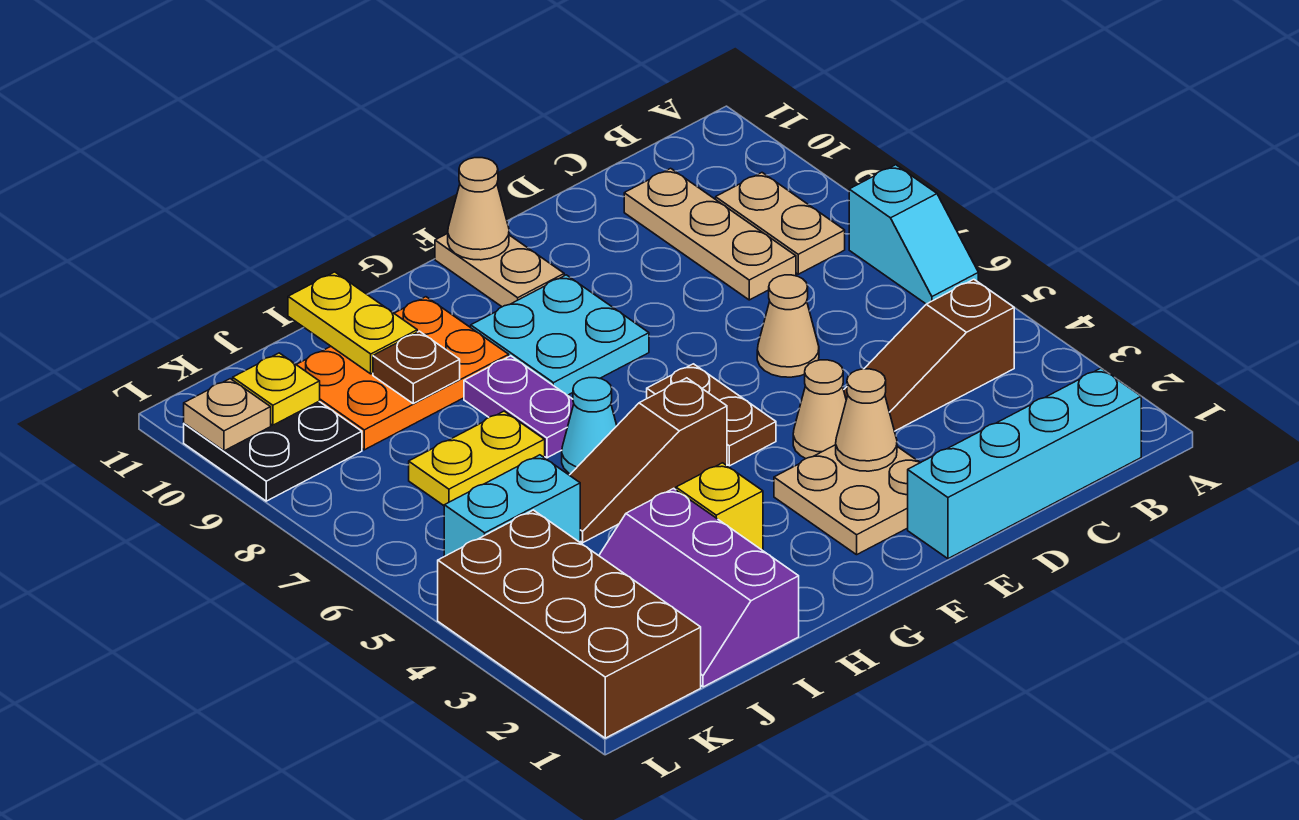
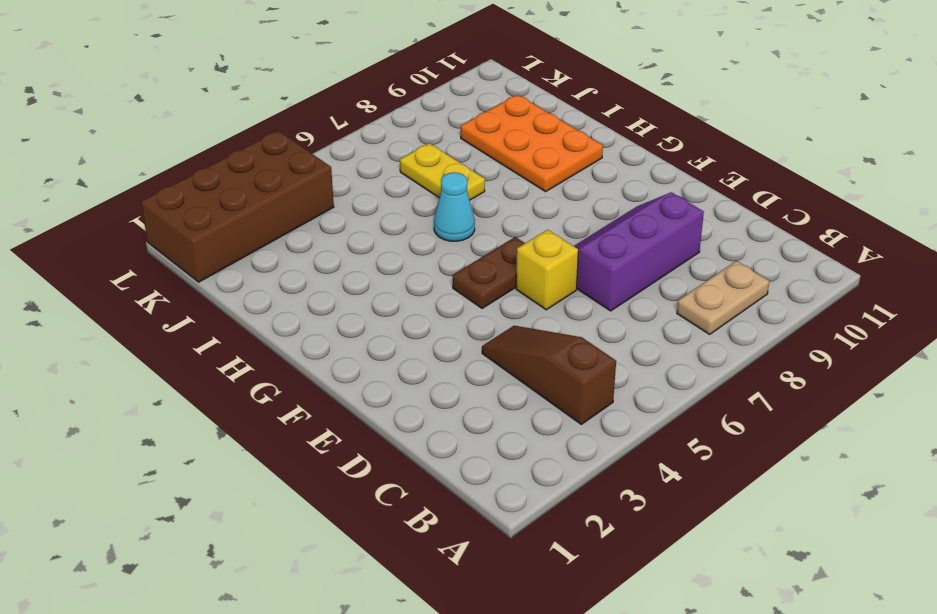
purple 2x3 slope [574,192,704,311] -> purple 2x3 slope moved to [599,488,799,687]
yellow 1x1 brick [516,230,579,310] -> yellow 1x1 brick moved to [676,463,763,551]
none -> cyan 1x2 slope [849,165,978,304]
none -> cyan 1x4 brick [908,368,1141,559]
none -> tan 1x3 plate [624,168,796,300]

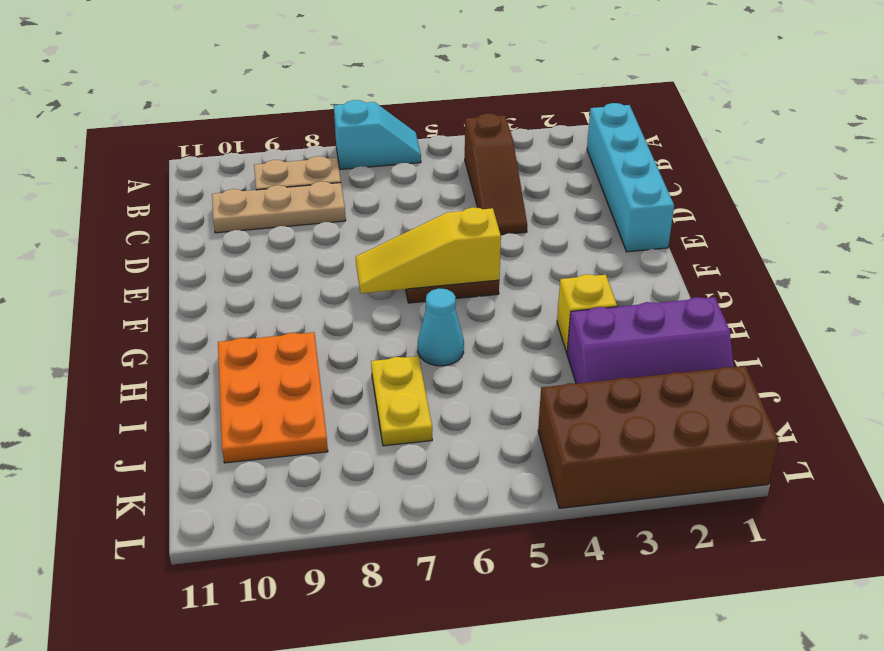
yellow 1x3 slope [356,207,501,293] -> none
none -> tan 1x1 cone [757,275,819,377]
none -> tan 2x2 plate [774,445,920,555]
none -> tan 1x1 cone [793,360,846,458]

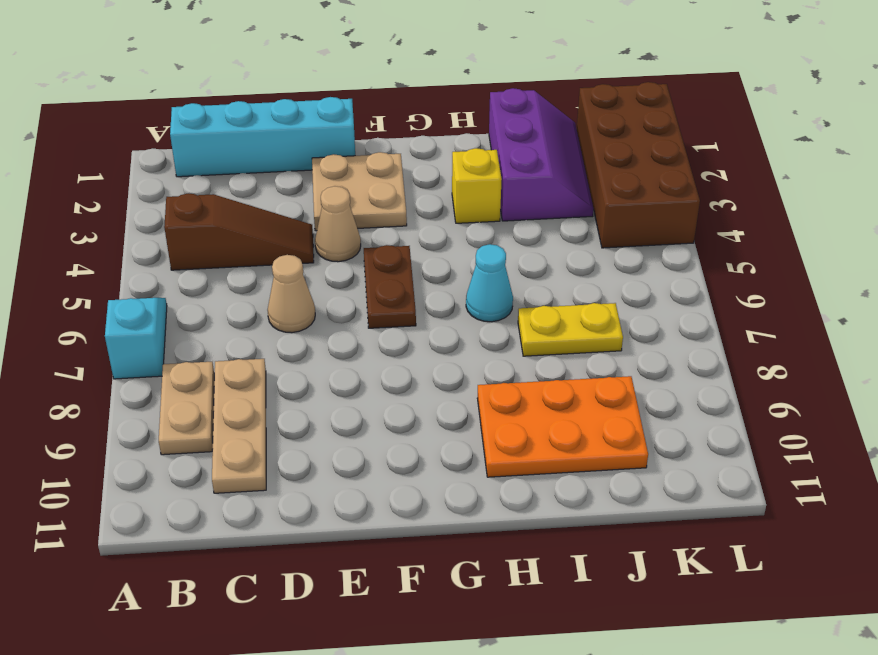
none -> cyan 2x2 plate [471,275,649,395]
none -> tan 1x2 plate [435,233,564,307]
none -> brown 1x3 slope [570,378,727,543]

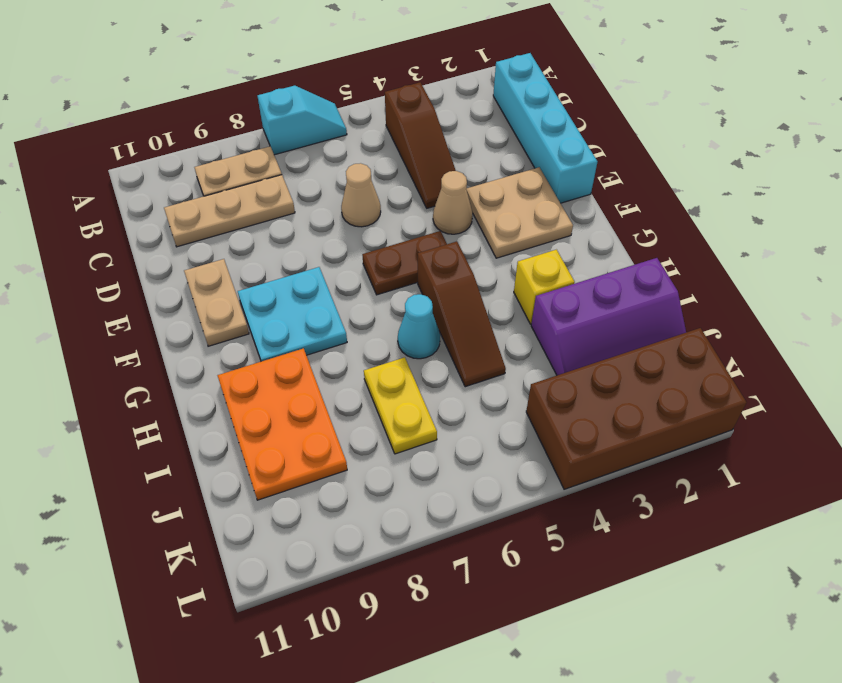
tan 1x2 plate [184,259,249,346] -> tan 1x2 plate turned to [435,233,564,307]
none -> purple 1x2 plate [464,356,574,458]
none -> cyan 1x2 brick [444,455,580,556]
none -> black 2x2 plate [184,402,362,501]

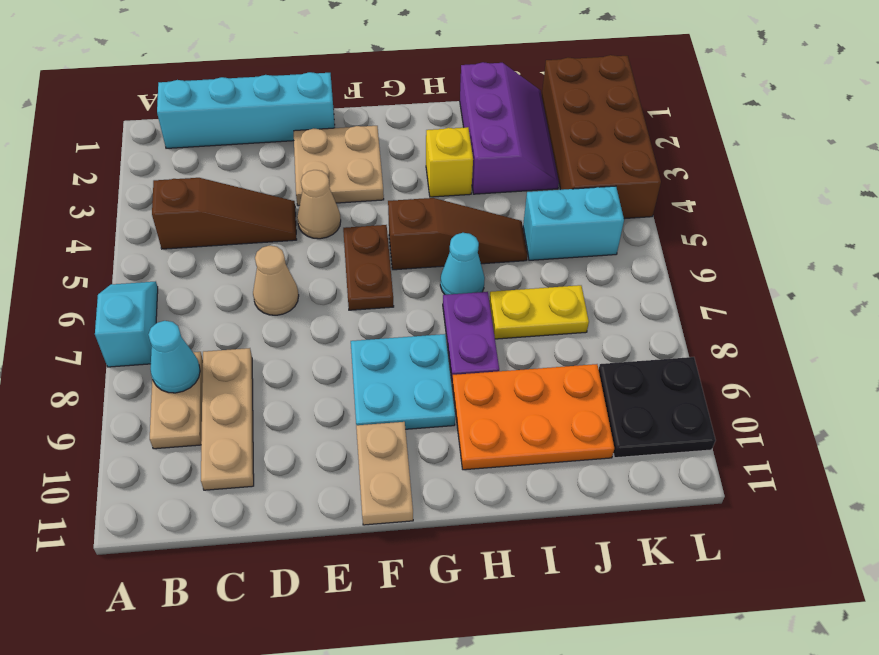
cyan 1x1 cone [148,321,200,393] -> none
none -> tan 1x1 cone [836,369,897,471]
none -> tan 1x1 cone [448,158,509,260]
none -> brown 1x1 plate [373,331,460,403]

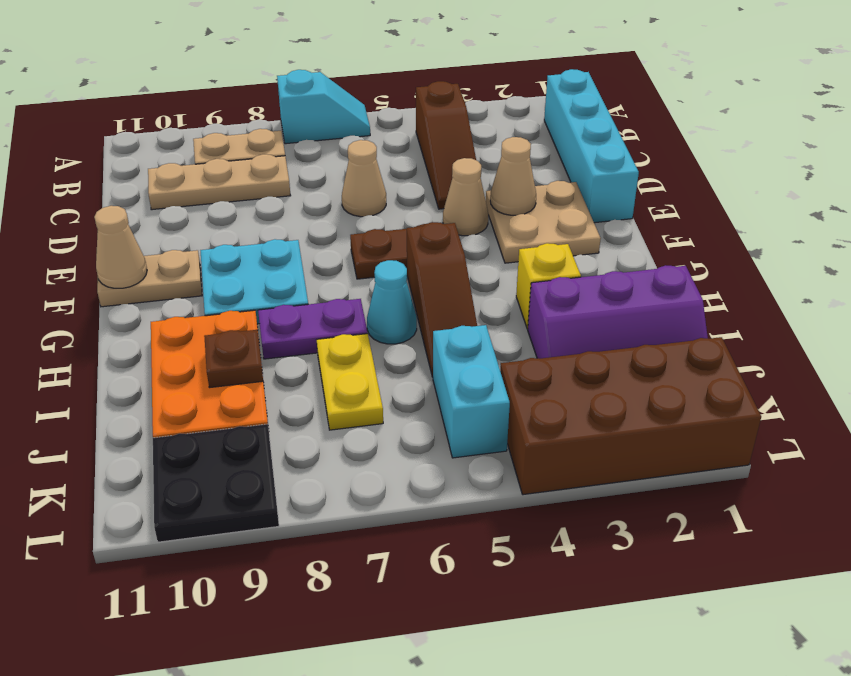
none -> yellow 1x2 plate [288,272,417,374]
none -> yellow 1x1 plate [233,353,320,425]
none -> tan 1x1 plate [184,379,271,451]

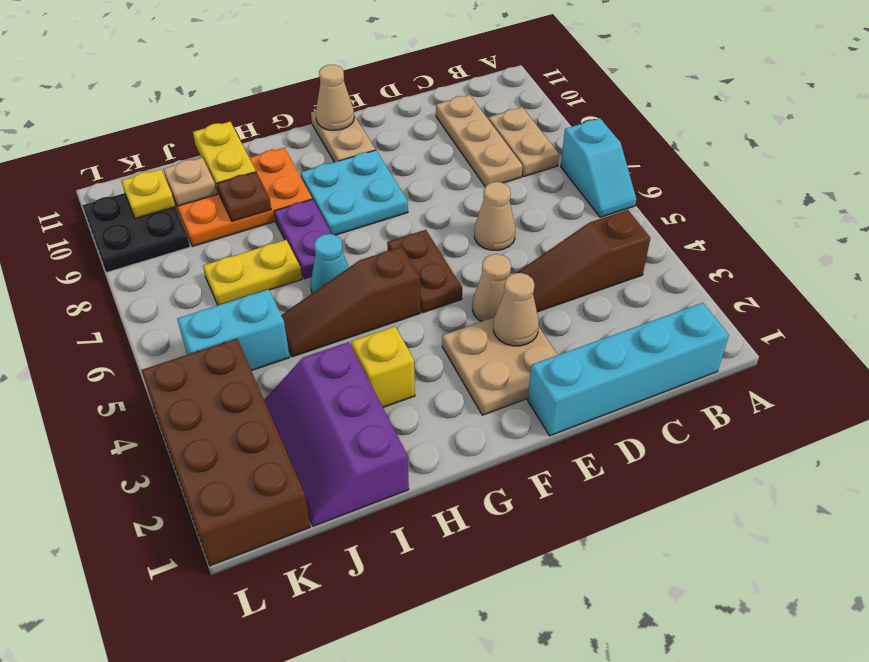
tan 1x1 plate [164,158,217,206] -> tan 1x1 plate moved to [184,379,271,451]

